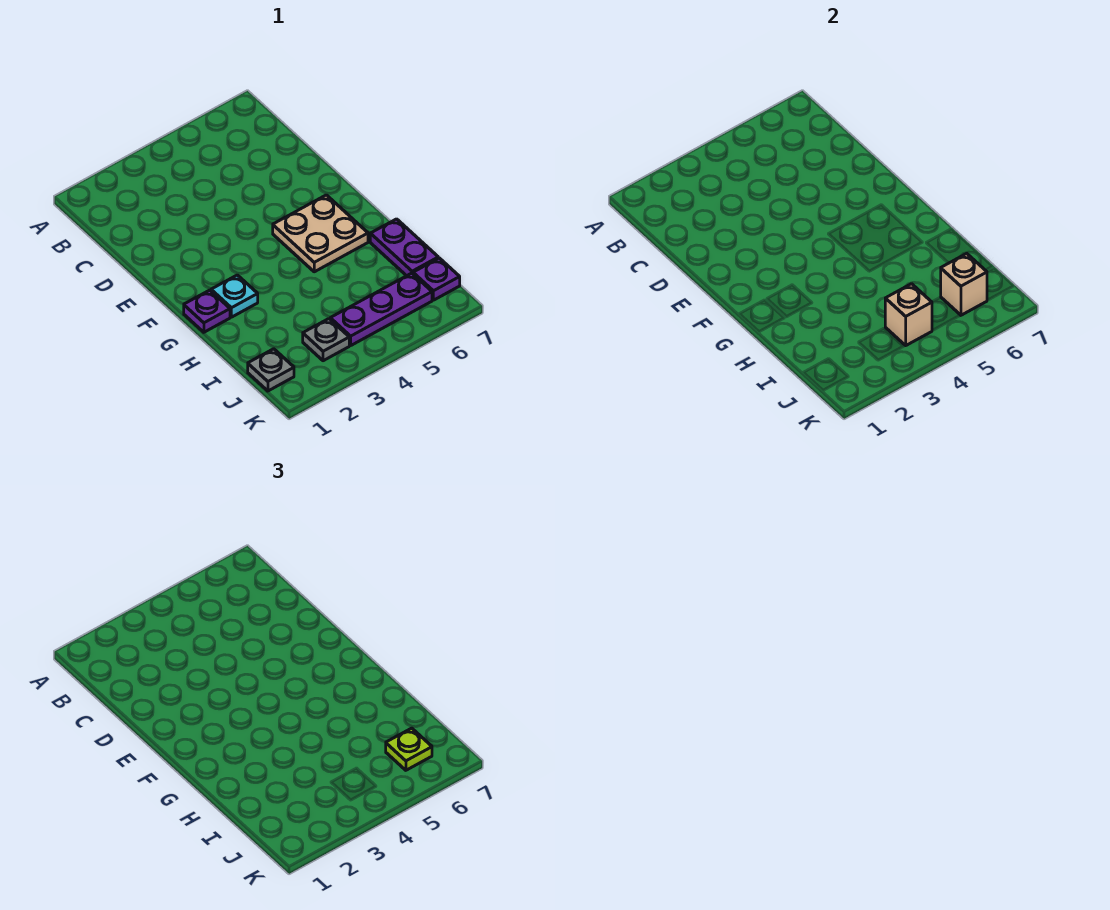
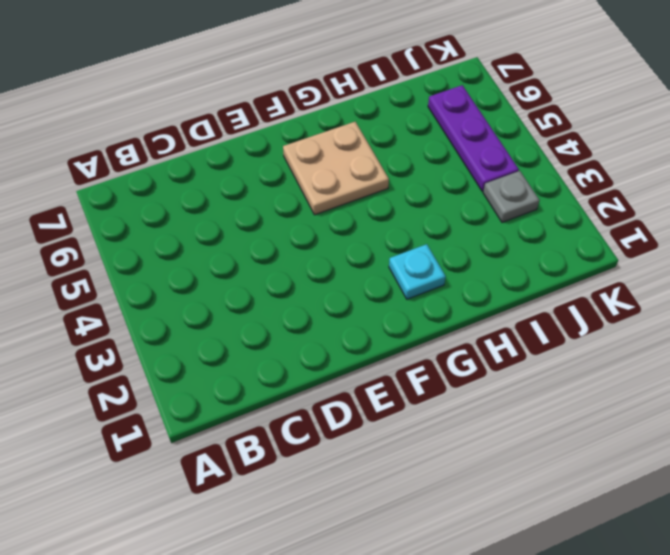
none -> purple 1x1 plate [184,290,230,332]
none -> purple 1x2 plate [370,219,438,276]

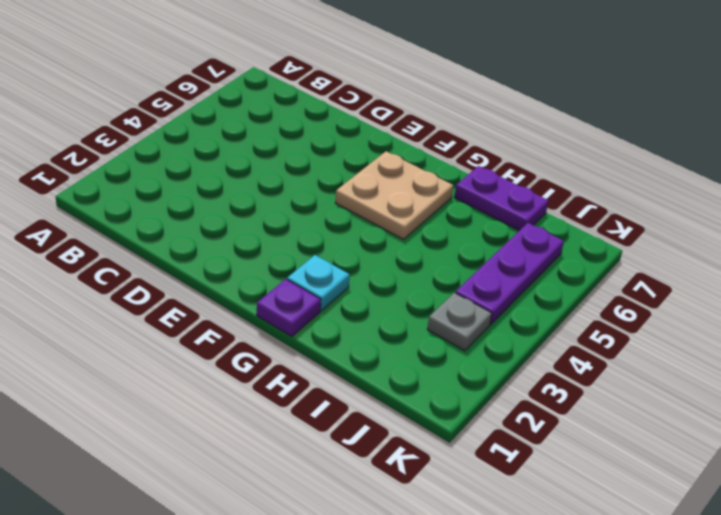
none -> grey 1x1 plate [248,349,294,391]
none -> purple 1x1 plate [413,258,460,300]

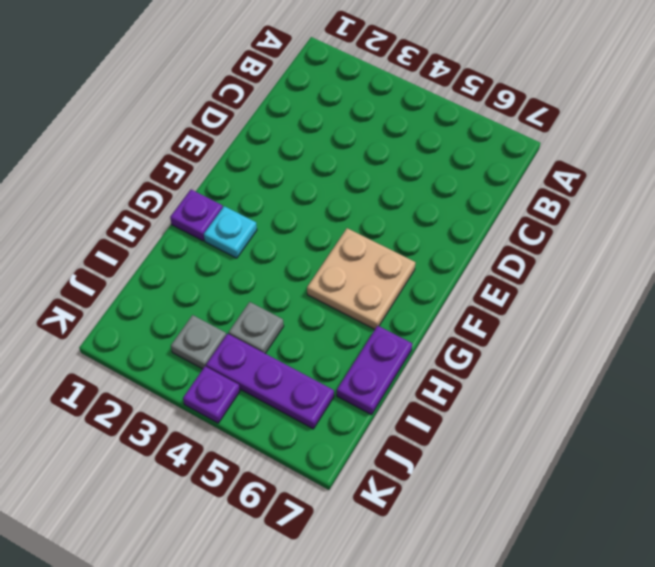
grey 1x1 plate [229,302,284,353] -> grey 1x1 plate moved to [248,349,294,391]
purple 1x1 plate [183,366,240,423] -> purple 1x1 plate moved to [413,258,460,300]
none -> tan 1x1 brick [885,284,932,345]
none -> tan 1x1 brick [941,254,987,315]

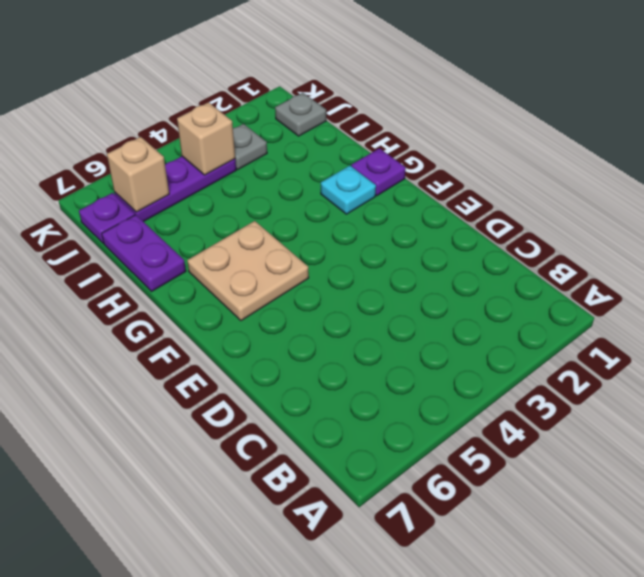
none -> lime 1x1 plate [386,728,432,770]

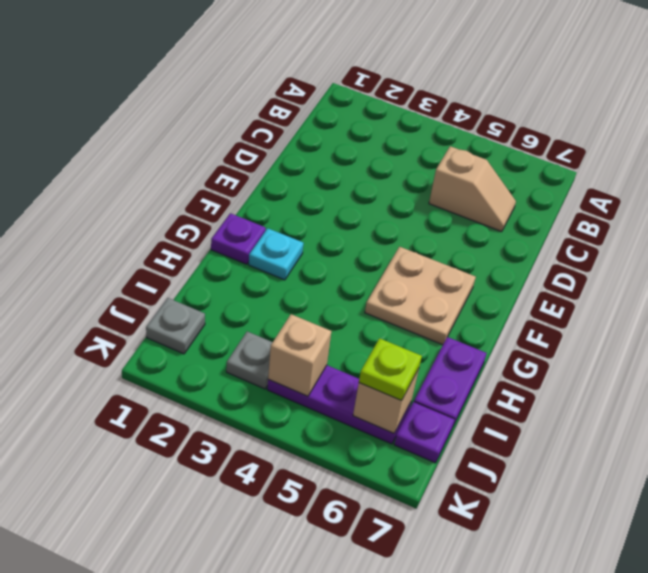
tan 1x2 slope [429,146,516,232] -> none

